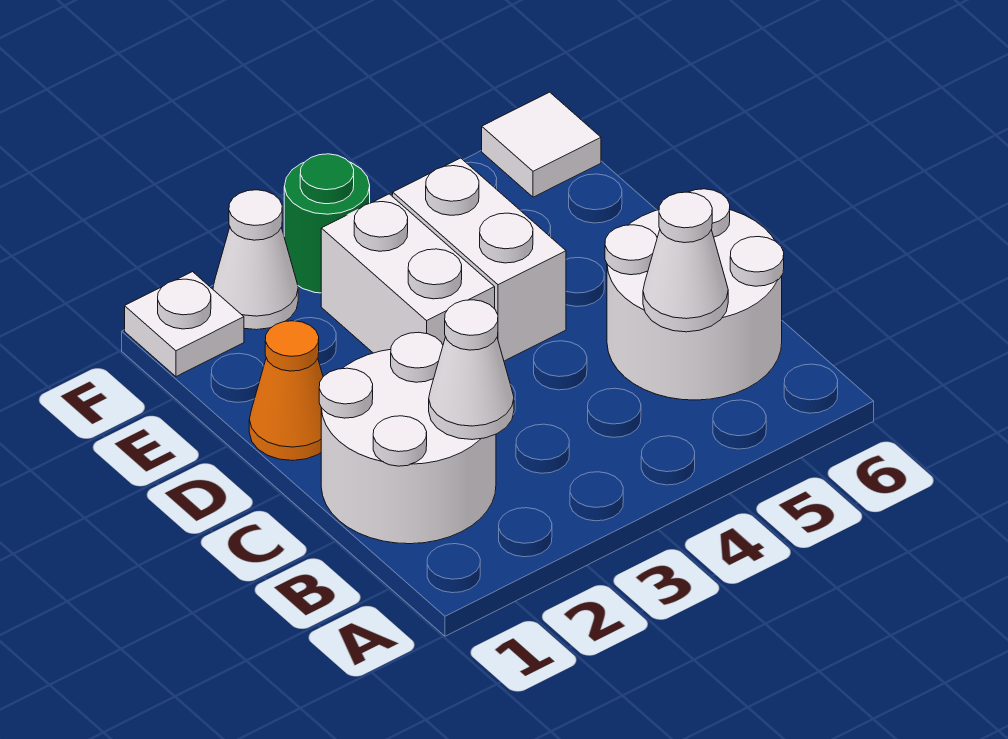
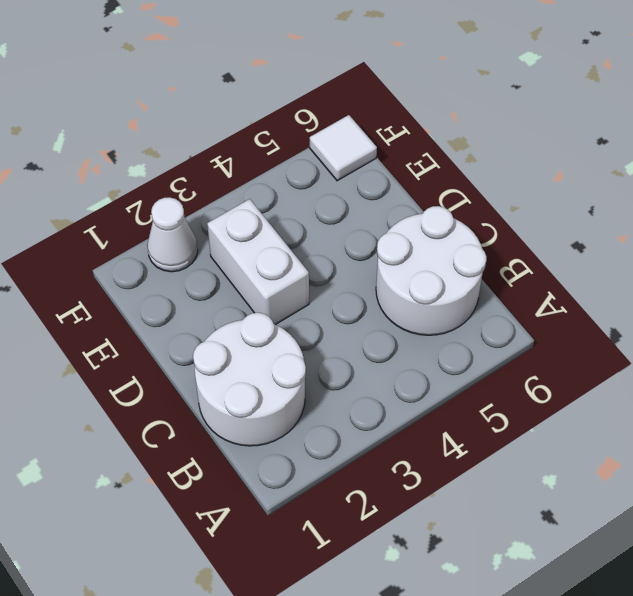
none -> orange 1x1 cone [249,321,323,461]
none -> white 1x2 brick [393,158,566,361]

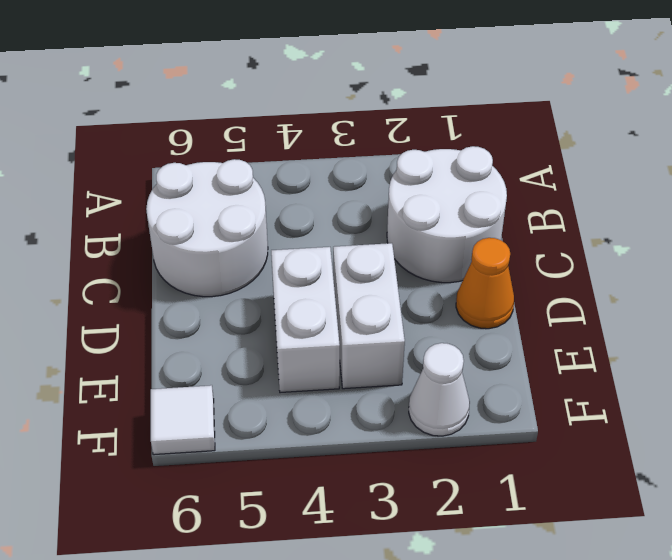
none -> white 1x1 plate [125,272,244,377]
none -> green 1x1 round brick [284,154,370,293]

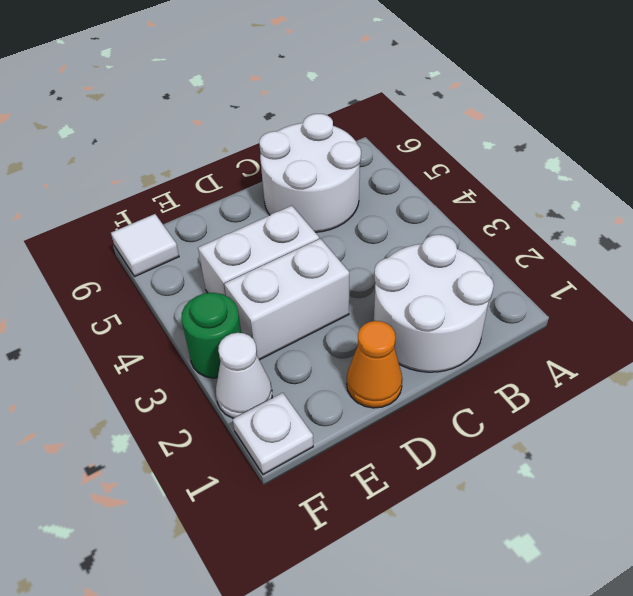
none -> white 1x1 cone [429,300,514,440]
none -> white 1x1 cone [643,192,728,332]

